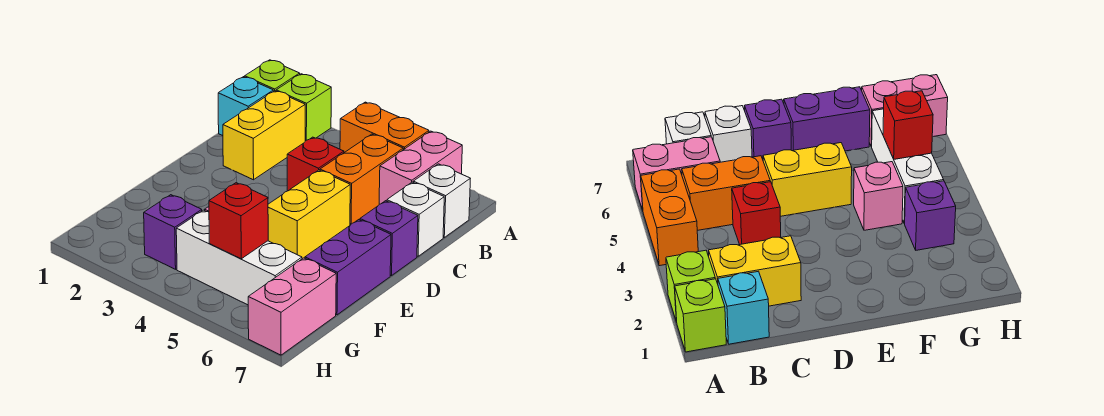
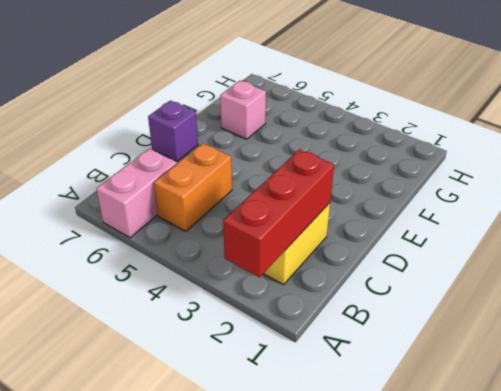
red 1x3 brick [223,149,334,277] -> none
pink 1x1 brick [220,81,266,139] -> pink 1x1 brick moved to [854,162,903,230]
none -> lime 1x1 brick [245,60,300,92]
none -> lime 1x1 brick [276,74,331,141]
none -> orange 1x2 brick [340,102,429,153]

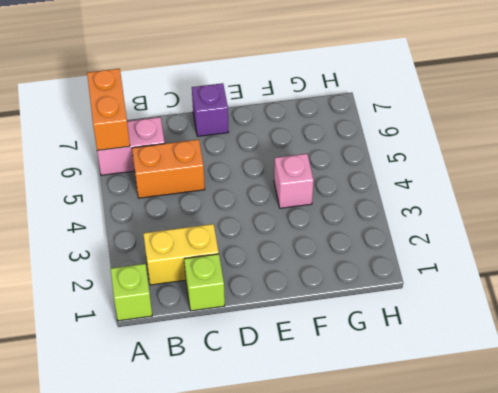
orange 1x2 brick [87,69,130,151] -> orange 1x2 brick moved to [340,102,429,153]
lime 1x1 brick [184,254,225,311] -> lime 1x1 brick moved to [276,74,331,141]
none -> cyan 1x1 brick [218,77,273,136]
none -> white 1x1 brick [413,164,470,237]
none -> red 1x1 brick [287,137,344,191]

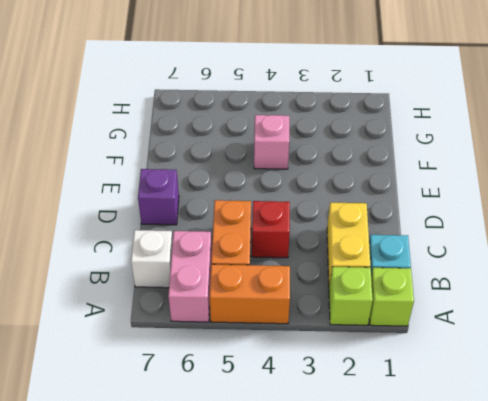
none -> white 1x1 brick [387,182,444,256]
none -> yellow 1x2 brick [268,170,350,259]
none -> purple 1x2 brick [305,220,391,315]

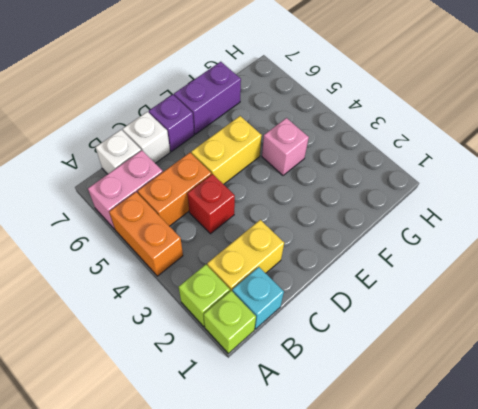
none -> purple 1x1 brick [144,195,202,269]
none -> white 1x3 brick [176,210,302,305]
none -> pink 1x2 brick [248,258,336,355]

